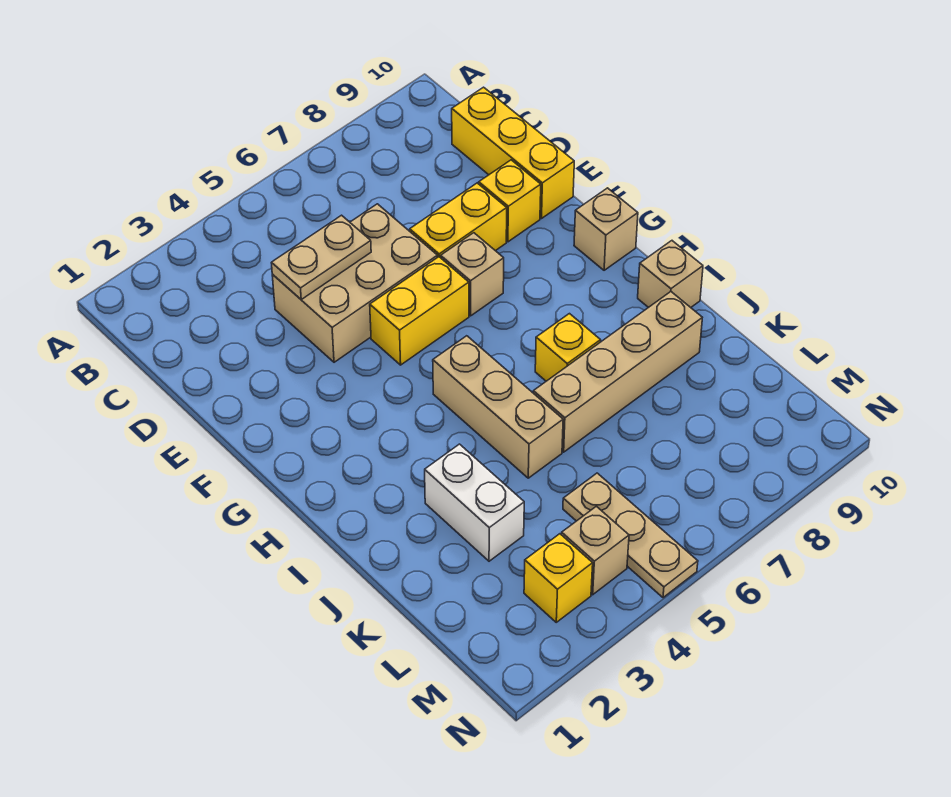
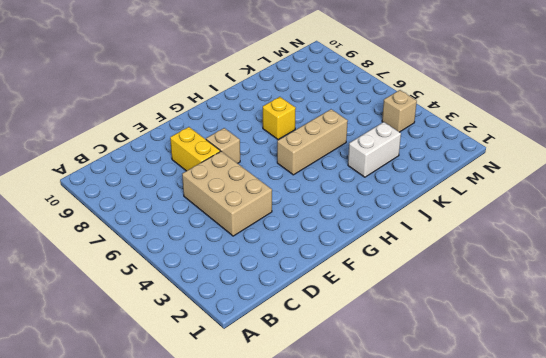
none -> yellow 1x3 brick [452,87,574,218]
none -> yellow 1x1 brick [479,160,541,242]
none -> yellow 1x2 brick [370,257,469,365]

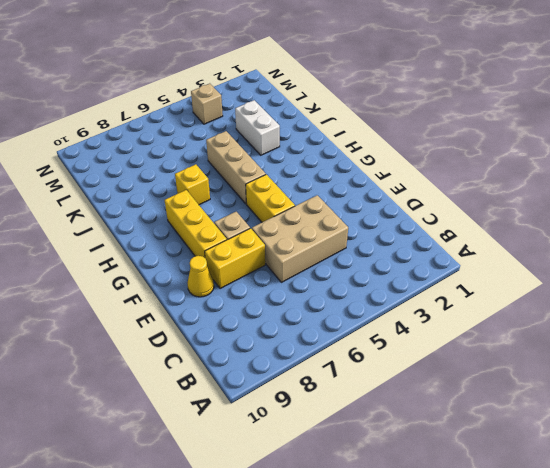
yellow 1x1 cone [187,256,214,297] -> yellow 1x1 brick [479,160,541,242]
yellow 1x2 brick [246,174,295,222] -> yellow 1x2 brick turned to [370,257,469,365]
yellow 1x3 brick [165,190,227,258] -> yellow 1x3 brick moved to [452,87,574,218]
none -> tan 1x1 brick [574,188,638,270]
none -> tan 1x1 brick [638,241,703,308]
none -> tan 1x4 brick [533,292,702,452]

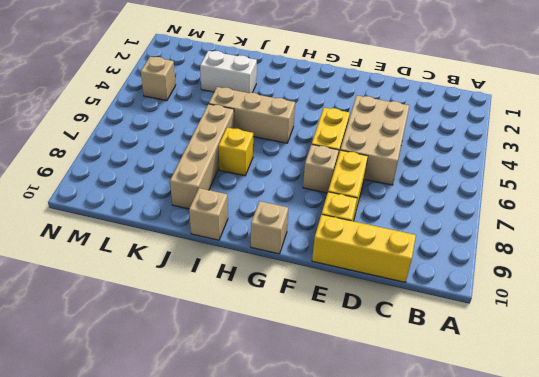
none -> tan 1x3 plate [563,473,698,598]
none -> yellow 1x1 brick [524,534,593,622]
none -> tan 1x2 plate [272,215,371,299]

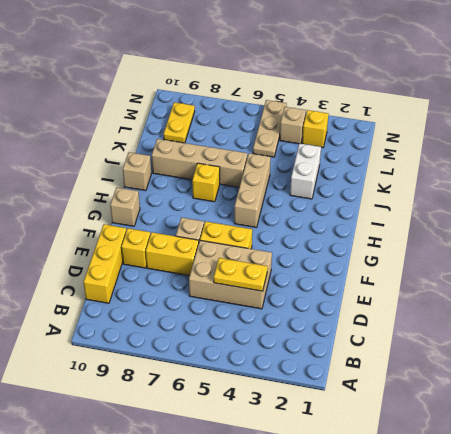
yellow 1x2 plate [214,258,268,291] -> tan 1x2 plate [272,215,371,299]
yellow 1x2 plate [164,102,195,143] -> none

